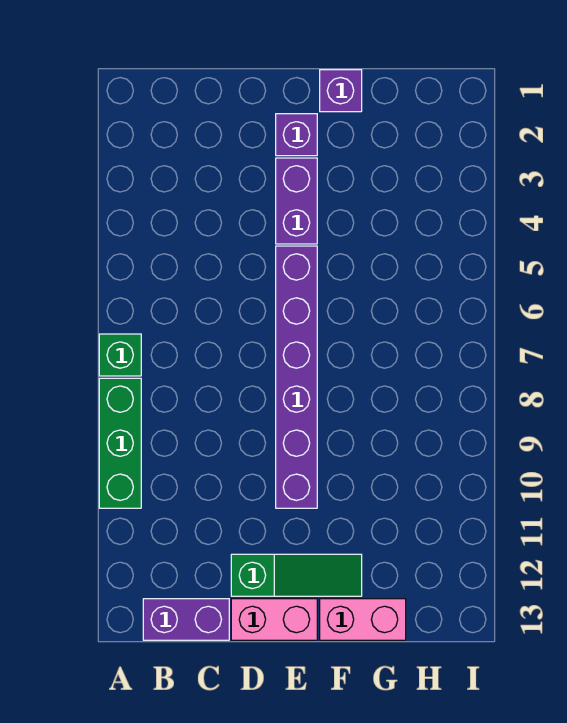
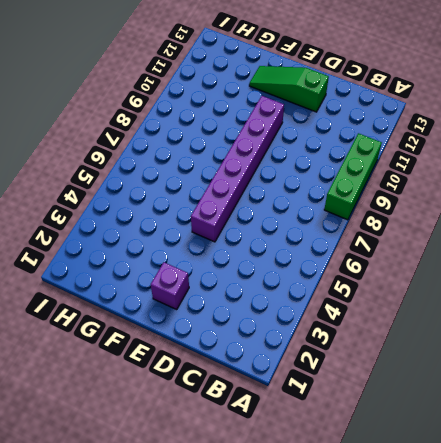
none -> green 1x1 brick [99,334,141,376]
none -> purple 1x2 brick [143,599,229,640]

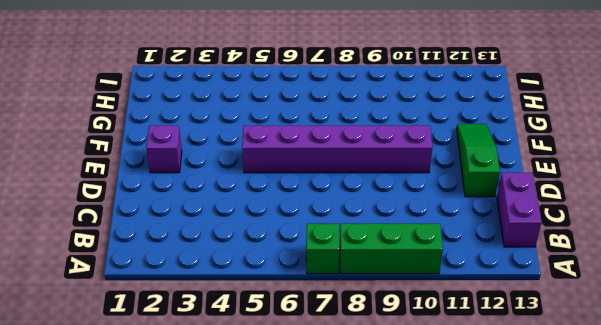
none -> pink 1x2 brick [231,599,317,640]
none -> purple 1x2 brick [276,158,317,244]

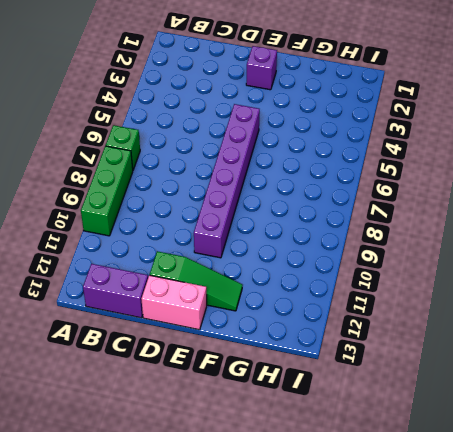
none -> purple 1x2 brick [276,158,317,244]
none -> purple 1x1 brick [320,70,362,112]

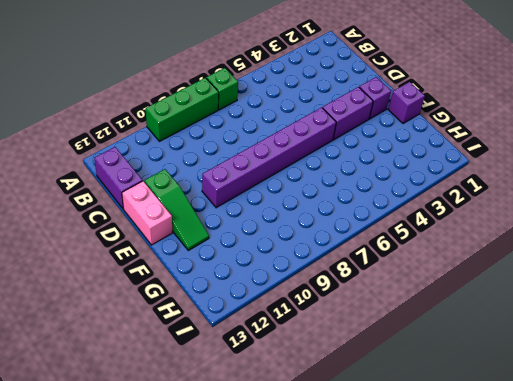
none -> pink 1x2 brick [320,599,406,640]

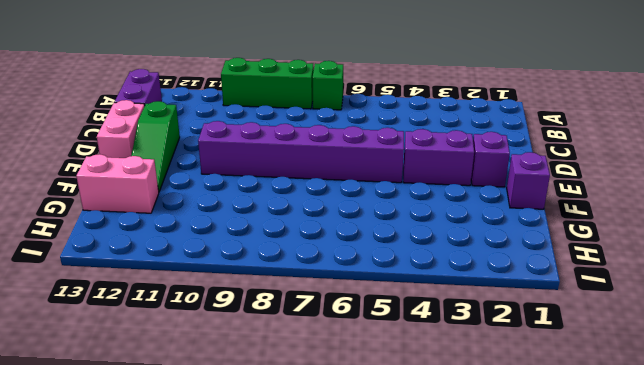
pink 1x2 brick [76,154,159,213] -> pink 1x2 brick turned to [320,599,406,640]

